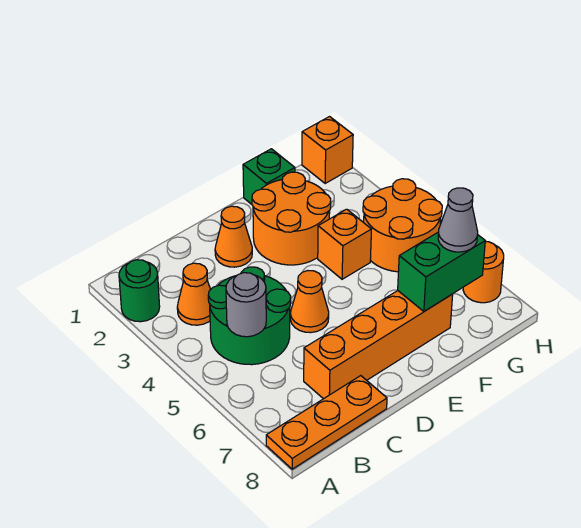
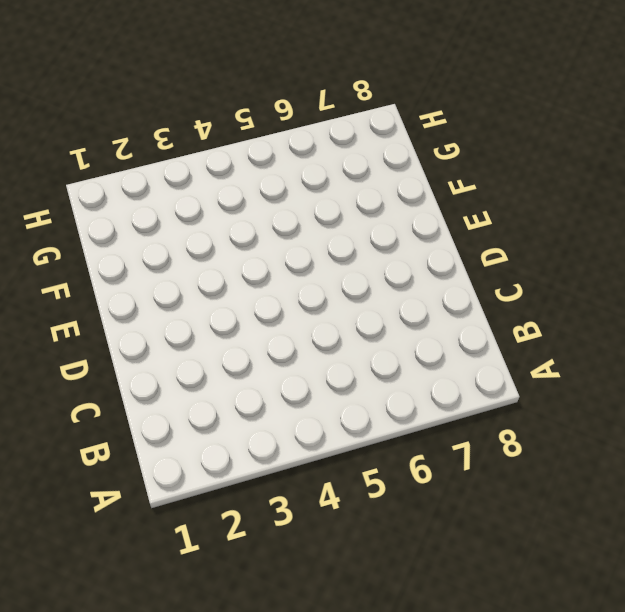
none -> green 1x1 round brick [119,260,160,322]
none -> orange 1x3 plate [266,376,387,469]
none -> orange 1x1 cone [177,263,211,325]

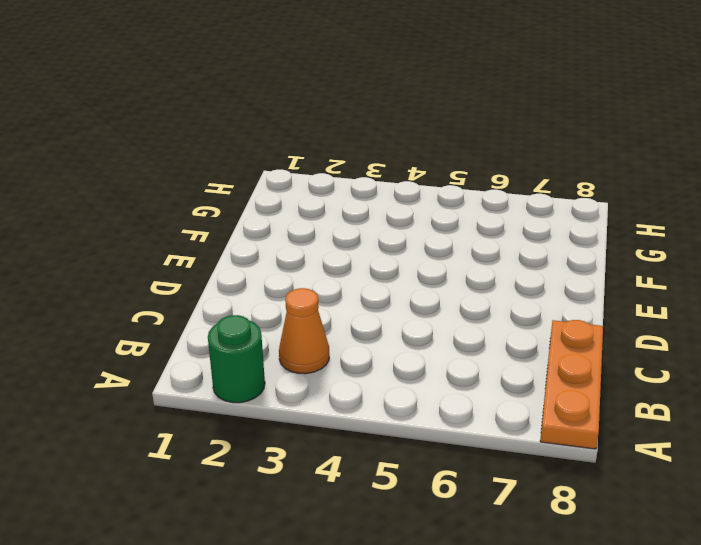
none -> green 2x2 round brick [208,267,291,365]
none -> orange 1x4 brick [304,291,453,399]
none -> orange 1x1 cone [215,206,252,267]

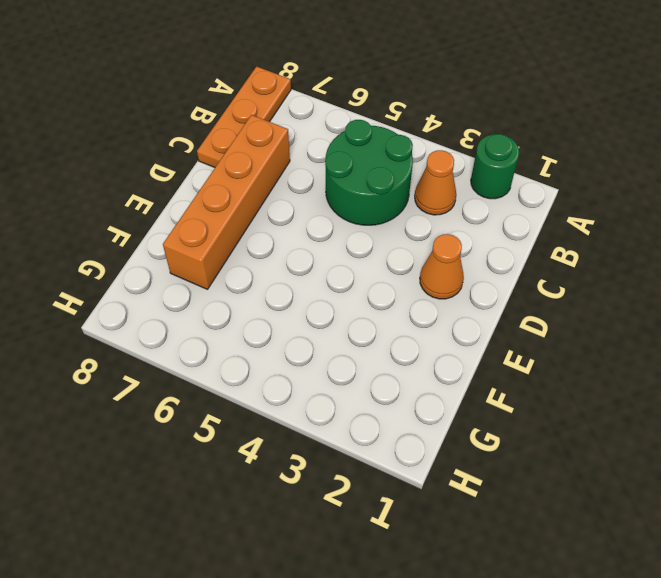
none -> orange 1x1 cone [290,271,329,333]
none -> orange 2x2 round brick [252,172,331,265]
none -> green 1x1 brick [243,149,295,204]

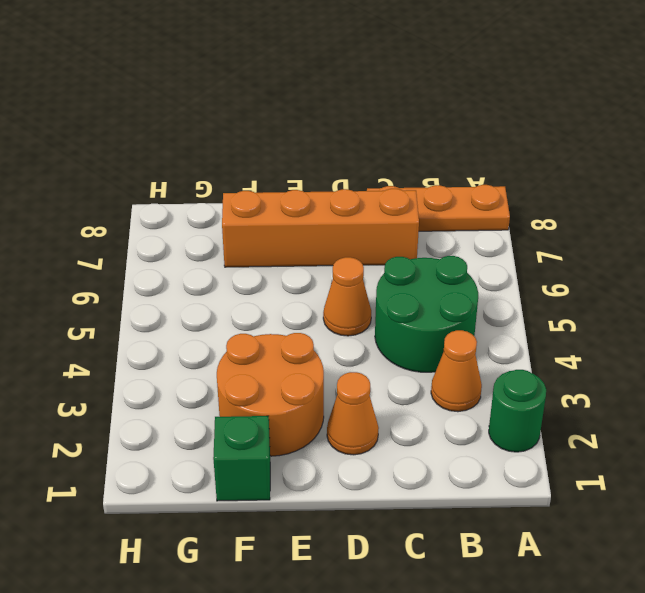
none -> orange 1x1 brick [318,209,372,279]
none -> orange 2x2 round brick [363,179,442,272]
none -> orange 1x1 brick [302,117,353,183]

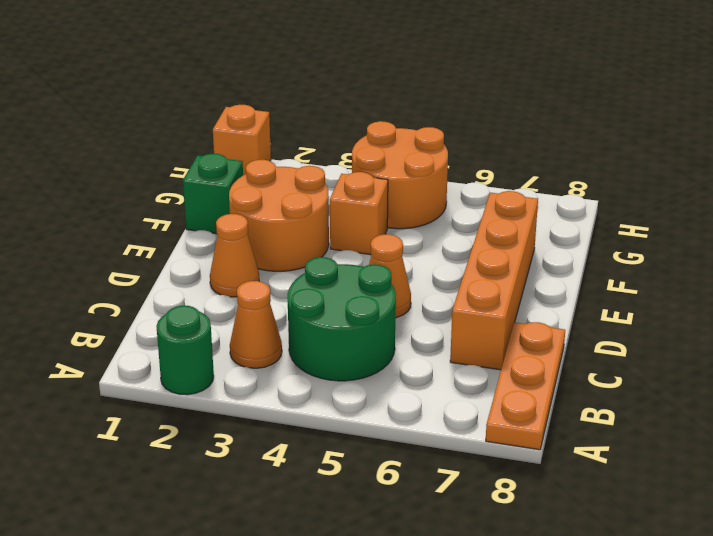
none -> orange 1x1 round brick [463,241,504,303]
none -> grey 1x1 round brick [226,273,266,337]
none -> green 1x2 brick [398,232,485,311]

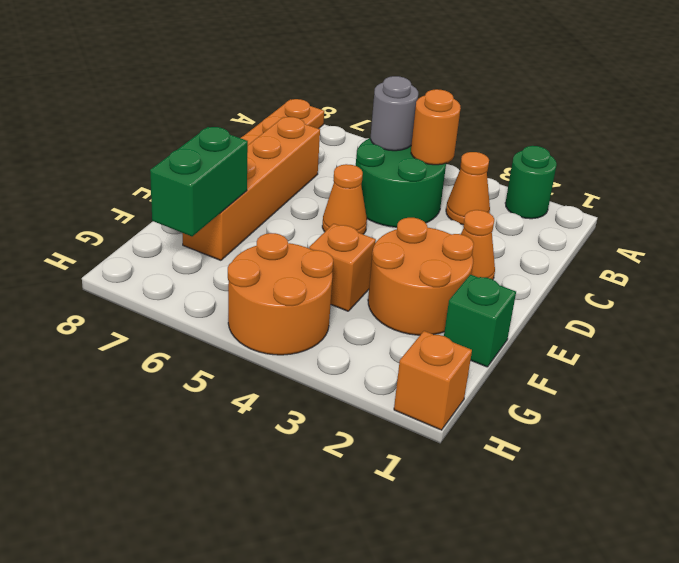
orange 1x1 round brick [411,89,461,165] -> orange 1x1 round brick moved to [463,241,504,303]
none -> grey 1x1 cone [438,188,478,252]

